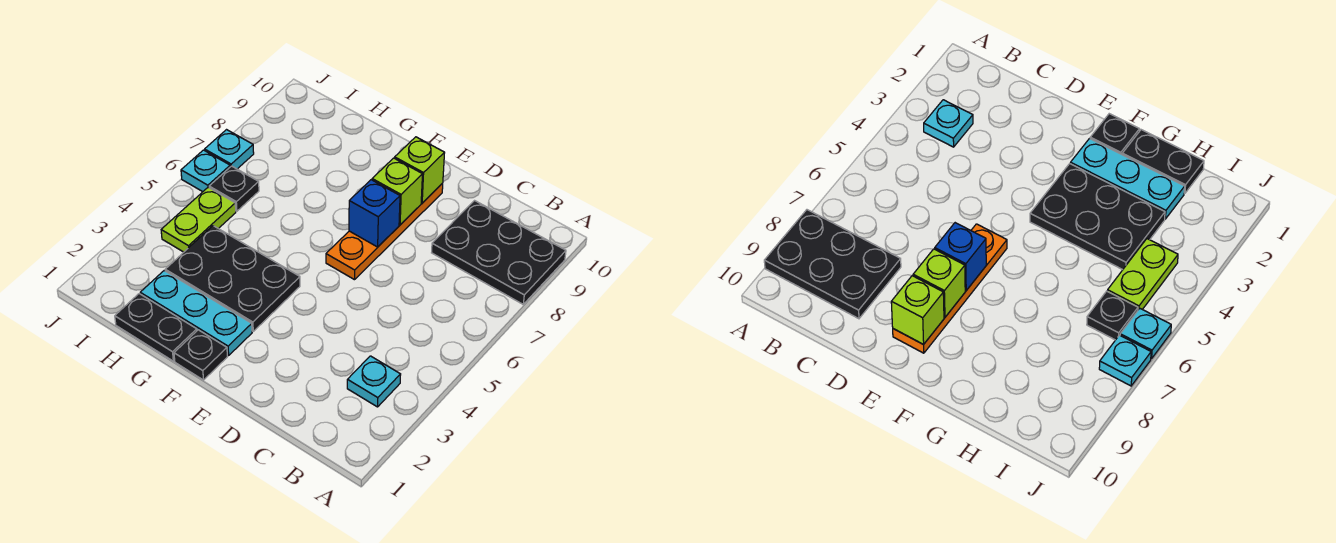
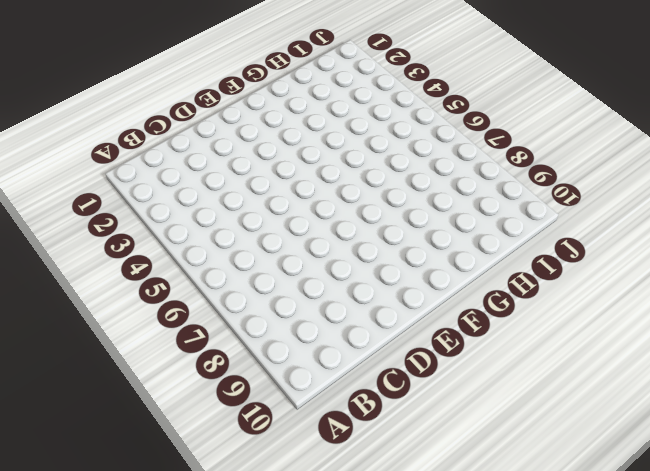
none -> black 2x3 plate [432,201,566,304]
none -> cyan 1x1 plate [347,356,401,407]
none -> orange 1x4 plate [326,183,443,280]

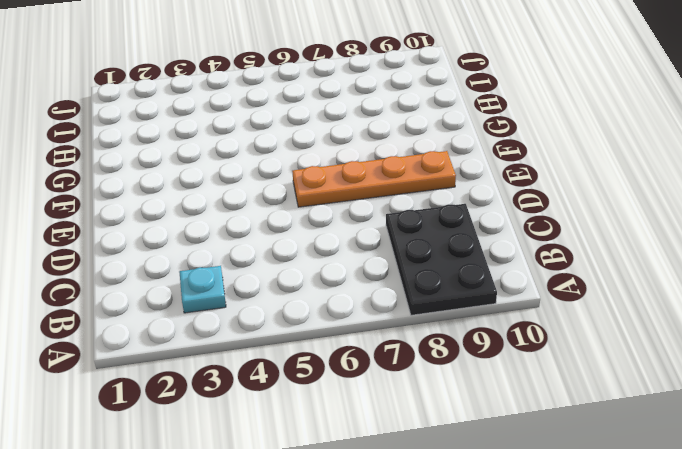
none -> black 1x1 plate [174,330,227,380]
none -> cyan 1x3 plate [140,271,252,355]
none -> black 2x3 plate [165,226,300,331]

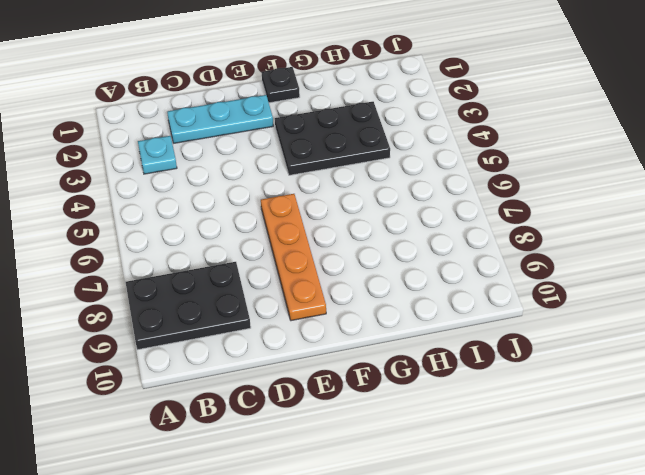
cyan 1x3 plate [167,95,273,143] -> cyan 1x3 plate moved to [140,271,252,355]
none -> black 1x2 plate [115,294,197,361]
none -> lime 1x2 plate [161,187,236,252]
none -> black 1x1 plate [209,166,259,211]

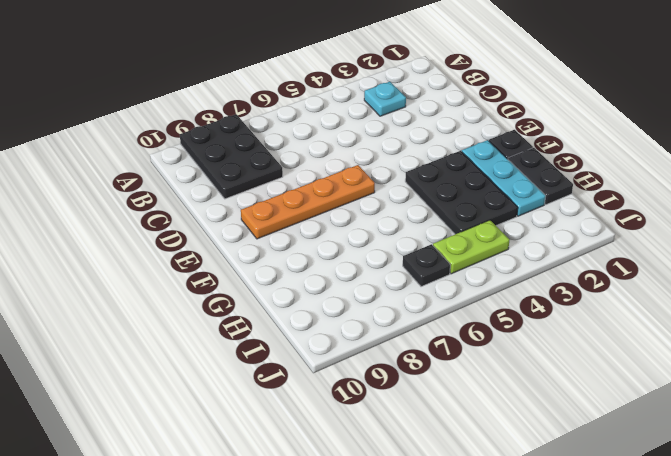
none -> cyan 1x1 plate [181,150,230,192]
none -> cyan 1x1 plate [205,130,254,169]
none -> blue 1x1 brick [349,180,400,247]

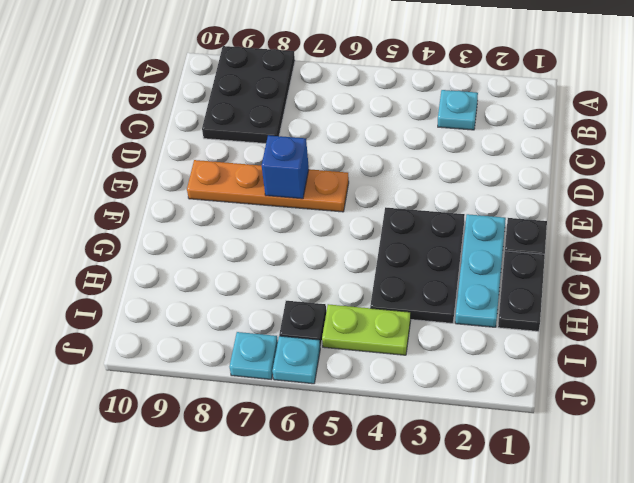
none -> lime 1x1 brick [372,158,422,225]
none -> lime 1x1 brick [395,137,444,203]

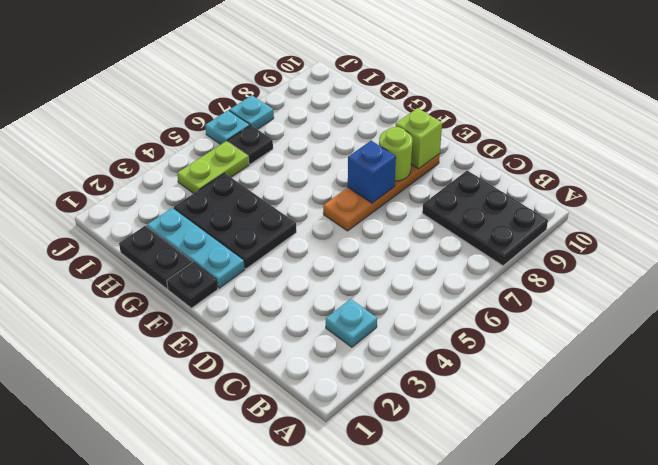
lime 1x1 round brick [379,127,412,181] -> lime 1x1 brick [372,158,422,225]

